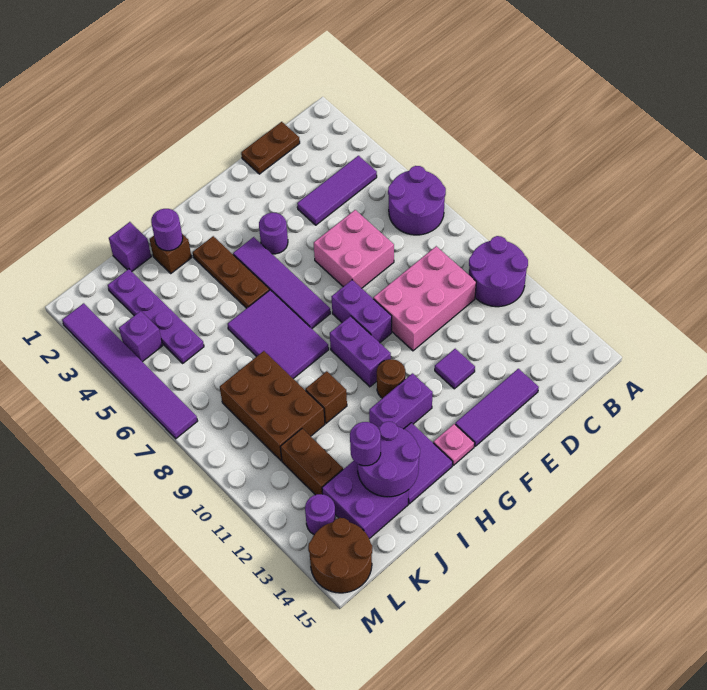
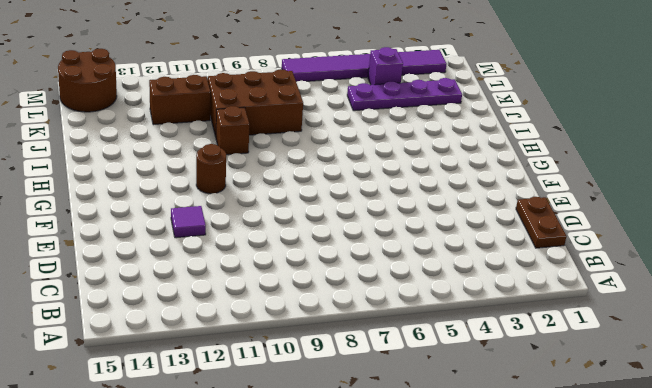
none -> purple 2x2 round brick [388,166,446,235]
none -> purple 2x2 round brick [469,236,528,307]
none -> purple 1x3 tile [297,156,377,225]
none -> pink 2x3 brick [373,246,476,351]

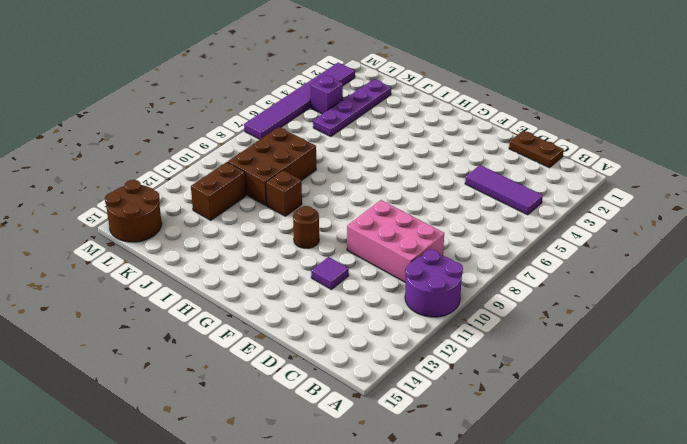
none -> purple 2x2 round brick [388,166,446,235]
none -> pink 2x2 brick [314,210,394,288]
none -> purple 1x3 tile [455,369,539,446]
none -> purple 1x1 round brick [259,213,288,254]

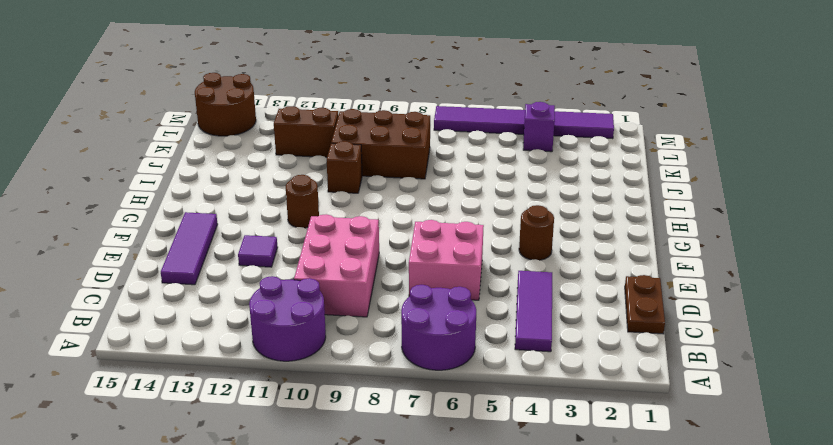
brown 1x1 round brick [519,205,554,260] -> purple 1x1 round brick [259,213,288,254]
none -> purple 1x2 brick [332,280,392,343]
none -> purple 1x4 tile [233,237,330,329]
none -> purple 1x2 brick [330,316,391,387]
none -> purple 1x2 brick [369,373,433,429]

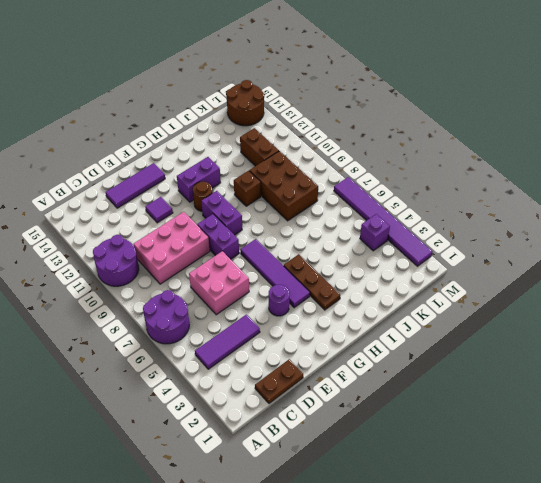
none -> pink 1x1 plate [433,424,475,465]
none -> purple 2x3 tile [228,290,329,379]
none -> purple 2x2 tile [404,423,453,504]
none -> brown 1x1 brick [150,234,192,273]

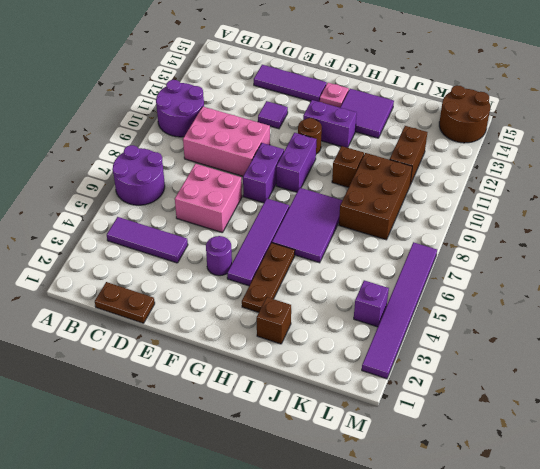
none -> purple 1x1 brick [109,222,151,271]
none -> purple 2x2 brick [322,461,409,539]
none -> purple 1x4 plate [108,269,204,363]
none -> purple 1x1 round brick [305,494,336,535]

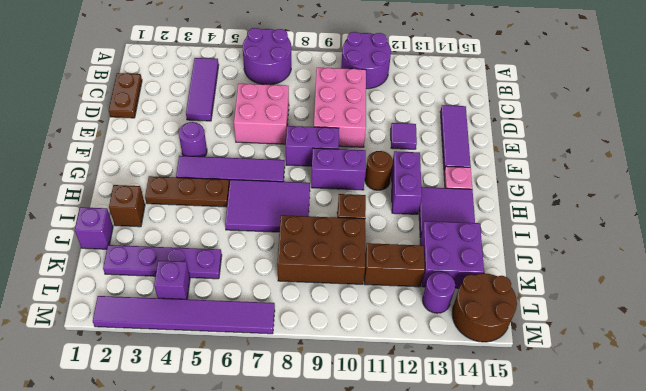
none -> purple 1x1 round brick [151,209,183,251]
none -> purple 2x2 round brick [358,422,420,497]
none -> purple 1x1 round brick [350,422,381,466]

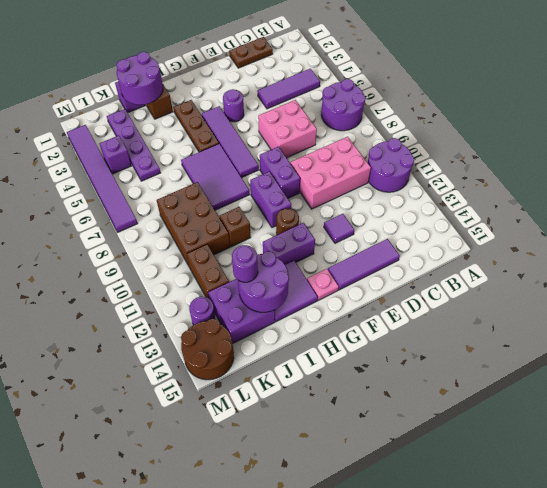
purple 2x2 round brick [116,52,163,105] -> purple 1x1 round brick [151,209,183,251]

